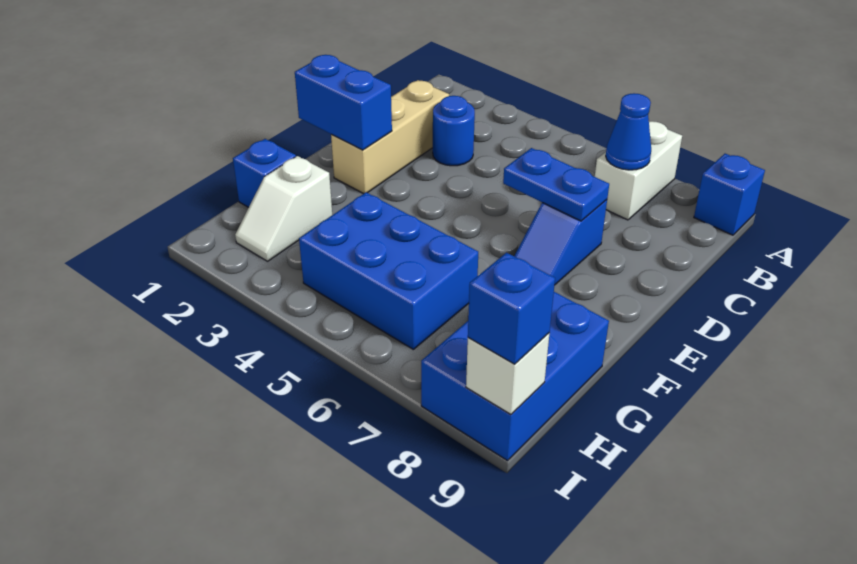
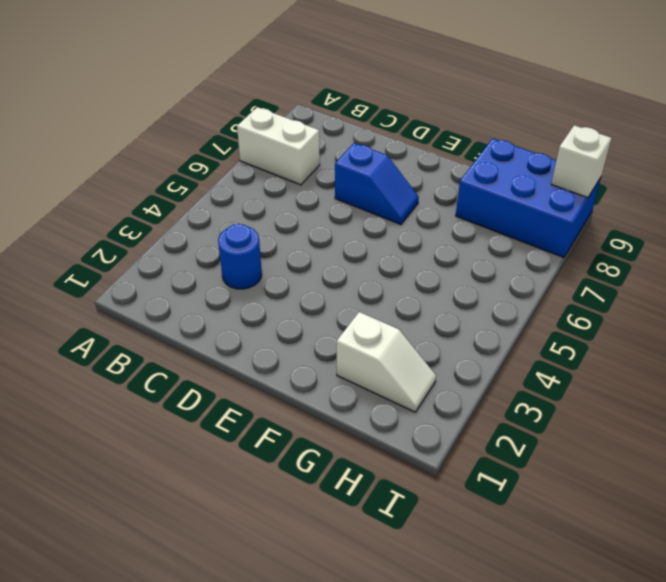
none -> blue 1x1 brick [694,154,765,235]
none -> tan 1x3 brick [331,80,449,194]
none -> blue 1x1 brick [233,139,296,207]

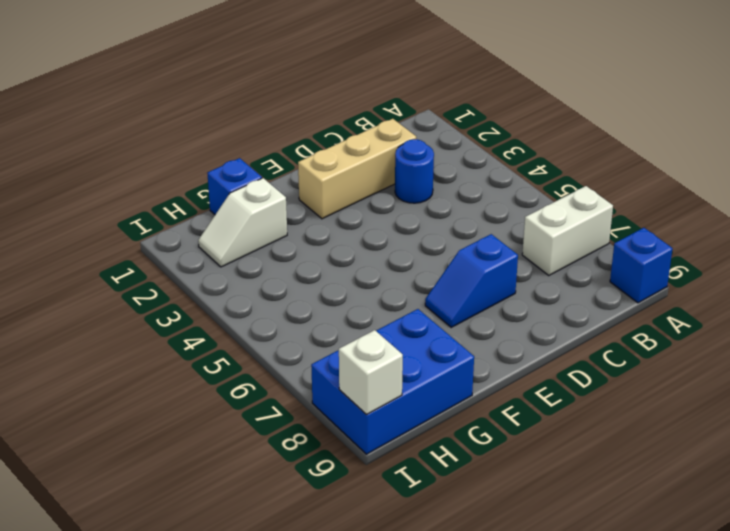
none -> blue 2x3 brick [299,192,478,349]
none -> blue 1x1 cone [606,93,651,170]
none -> blue 1x2 plate [503,148,609,221]

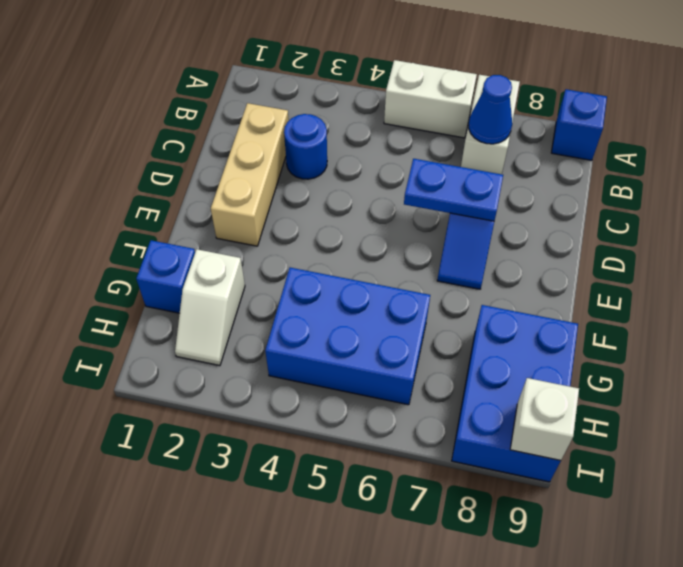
white 1x2 brick [384,60,477,138] -> none
none -> blue 1x2 brick [295,55,392,150]
none -> blue 1x1 brick [468,253,555,364]

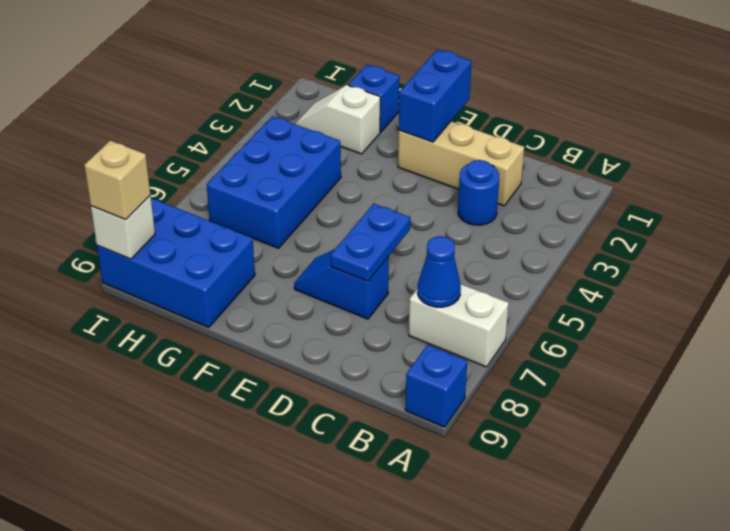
tan 1x1 brick [84,141,150,220] -> blue 1x1 brick [468,253,555,364]

